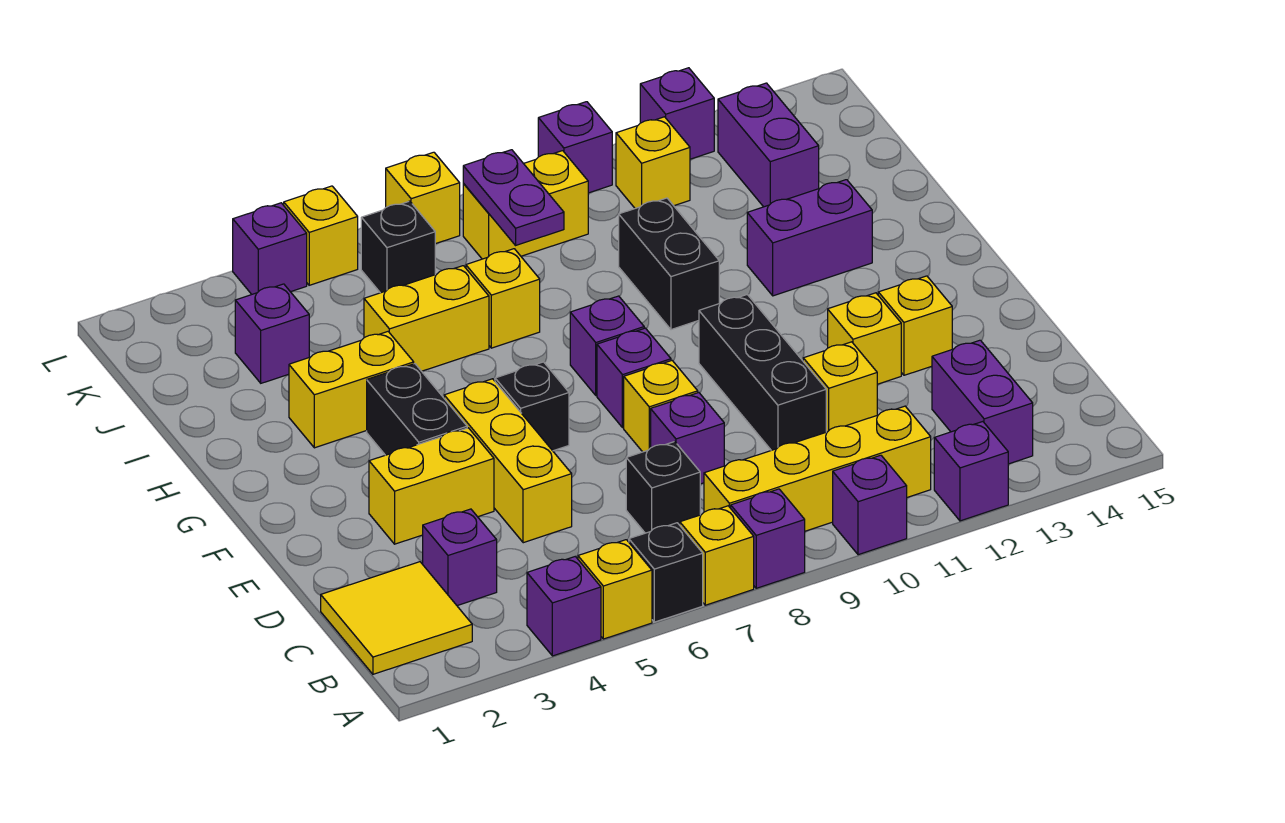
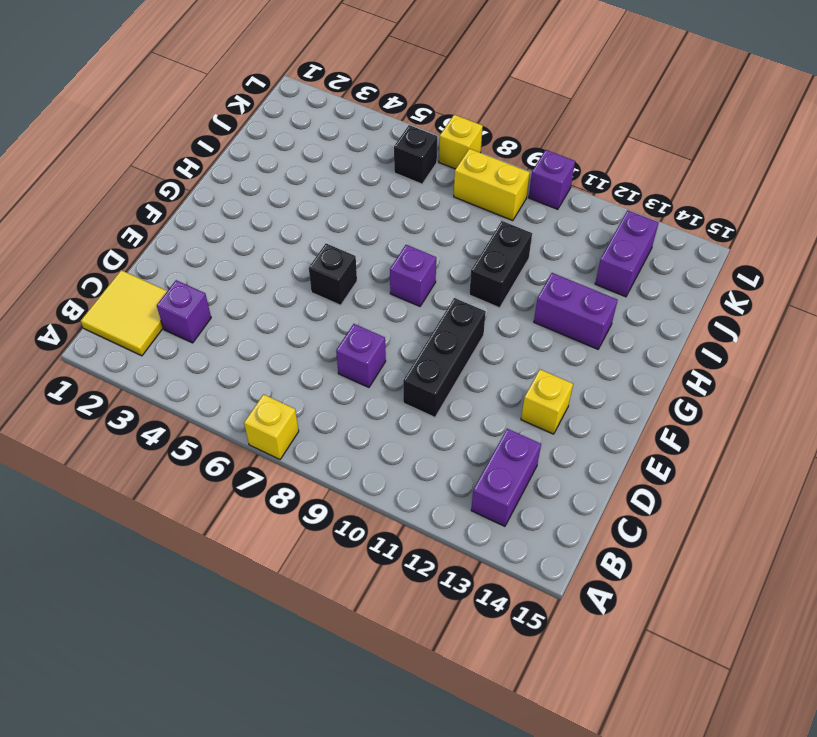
none -> purple 1x1 brick [527,556,601,656]
none -> yellow 1x1 brick [578,540,652,639]
none -> black 1x1 brick [629,523,703,622]
none -> purple 1x1 brick [731,489,805,588]

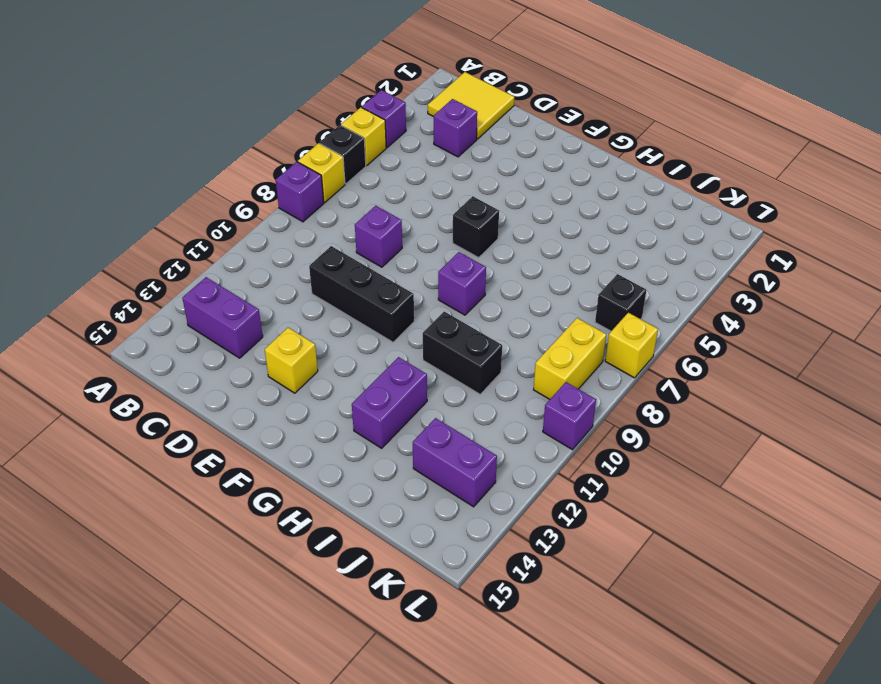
none -> purple 1x1 brick [833,455,907,555]
none -> purple 1x1 brick [934,422,1008,521]
none -> yellow 1x4 brick [704,406,931,531]
none -> black 1x1 brick [626,442,700,533]

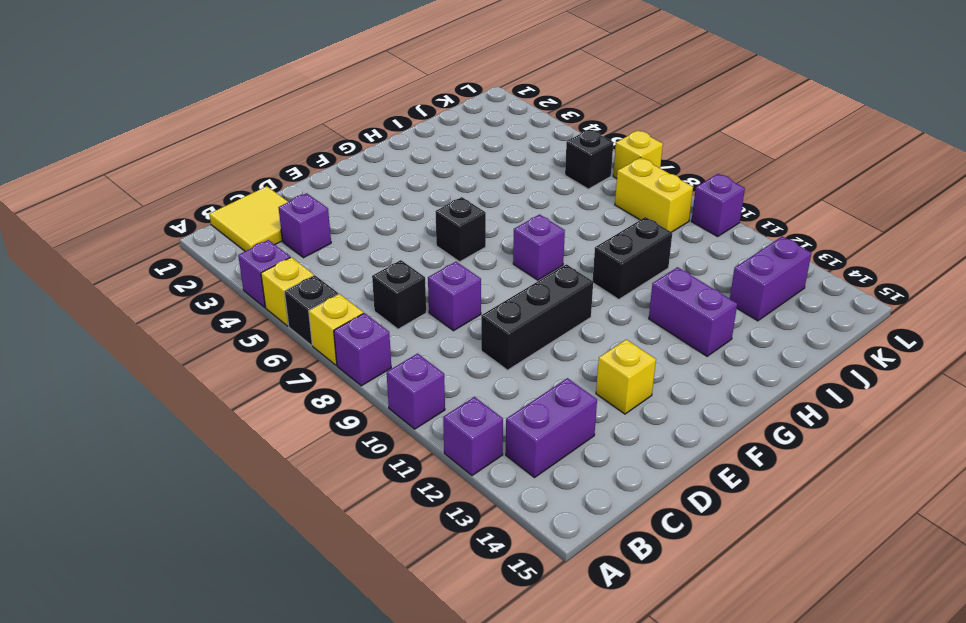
none -> yellow 1x4 brick [704,406,931,531]
none -> yellow 1x3 brick [444,379,572,543]
none -> yellow 1x1 brick [803,342,877,432]
none -> yellow 1x2 brick [369,428,494,544]

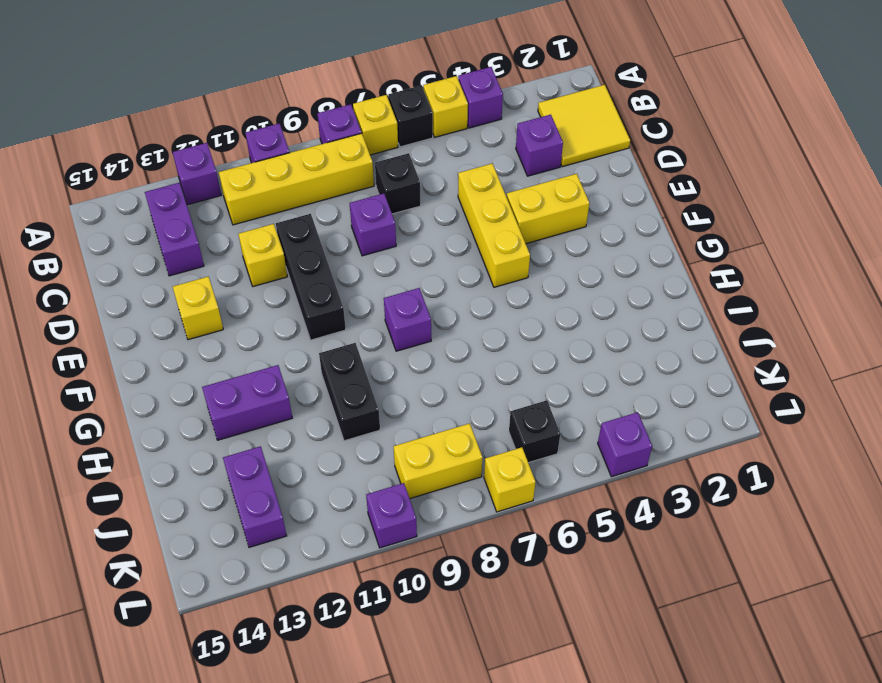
none -> yellow 1x1 brick [624,361,698,452]
none -> yellow 1x1 brick [828,293,901,384]
none -> black 1x2 brick [367,364,467,455]
none -> black 1x1 brick [495,362,569,451]

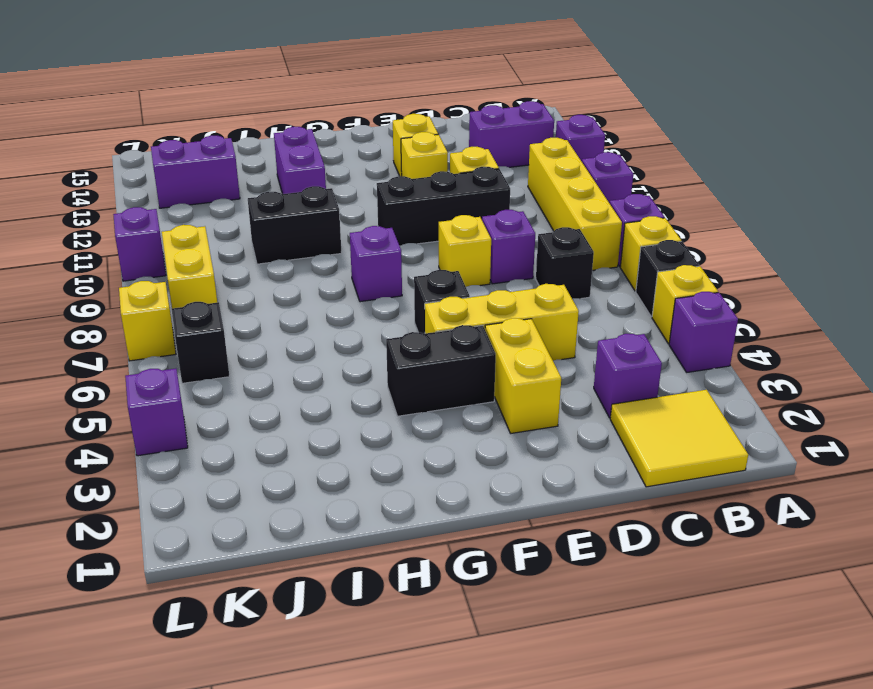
none -> purple 1x1 brick [597,328,671,428]
none -> yellow 1x2 brick [289,332,414,448]
none -> yellow 1x2 brick [364,266,489,371]
none -> yellow 1x1 brick [466,249,540,348]

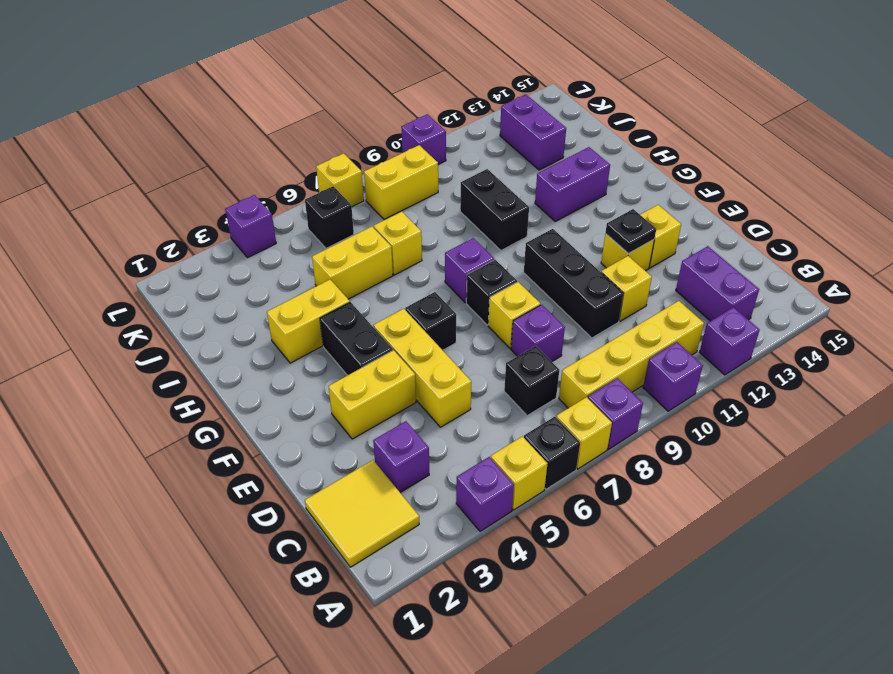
black 1x1 plate [606,209,656,254] -> none
black 1x1 brick [466,260,517,325] -> purple 1x1 brick [597,328,671,428]
none -> purple 1x1 brick [235,284,309,383]
none -> yellow 1x1 brick [616,117,690,208]
none -> yellow 1x1 brick [284,186,358,285]
none -> purple 1x1 brick [640,68,714,159]

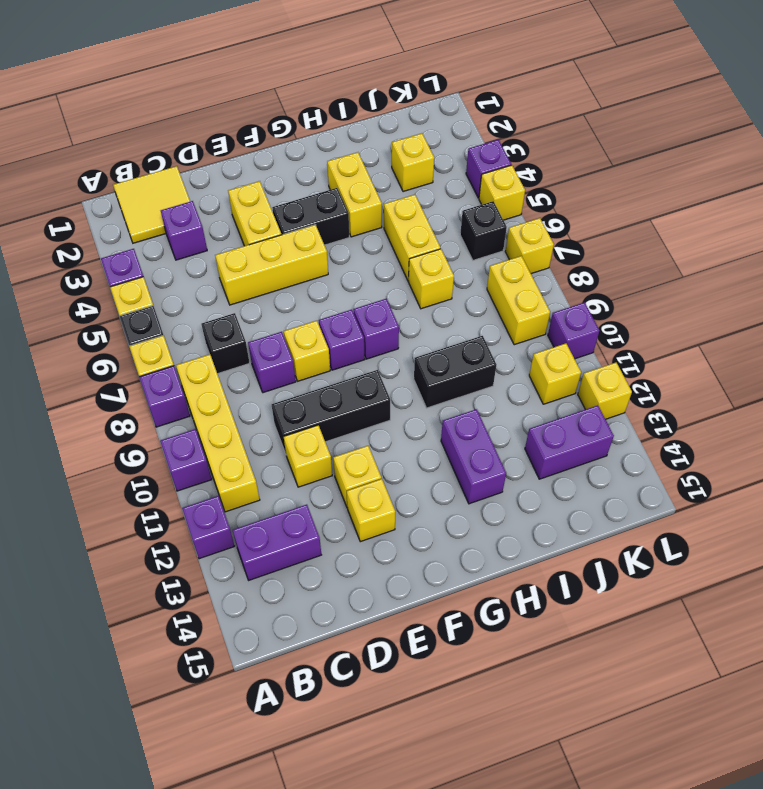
yellow 1x1 brick [392,133,434,192] -> purple 1x1 brick [235,284,309,383]
yellow 1x1 brick [578,363,632,419] -> purple 1x1 brick [640,68,714,159]
none -> black 1x1 brick [495,362,569,451]
none -> purple 1x2 plate [463,150,564,245]

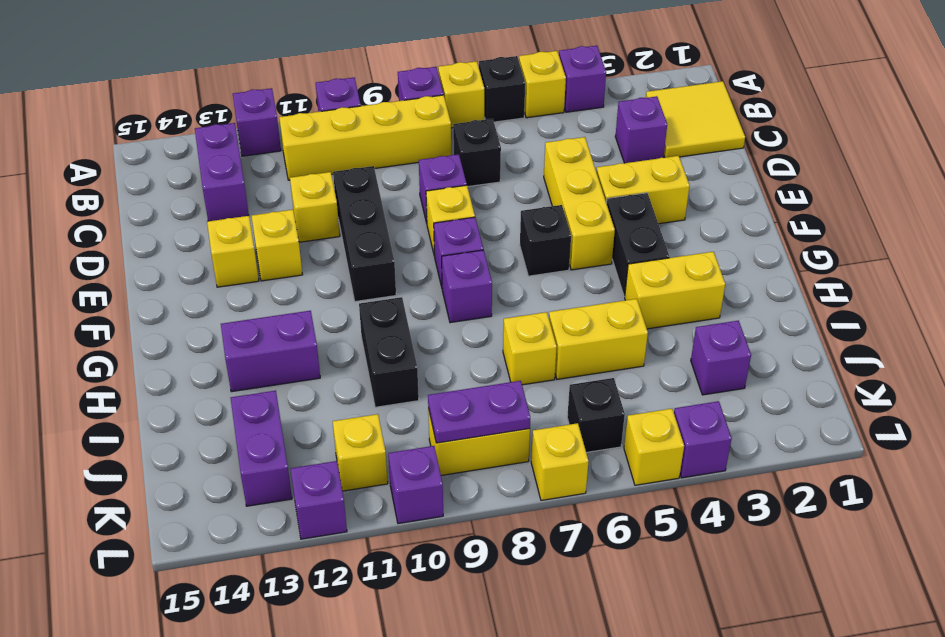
purple 1x2 plate [428,381,530,443] -> purple 1x2 plate turned to [463,150,564,245]

